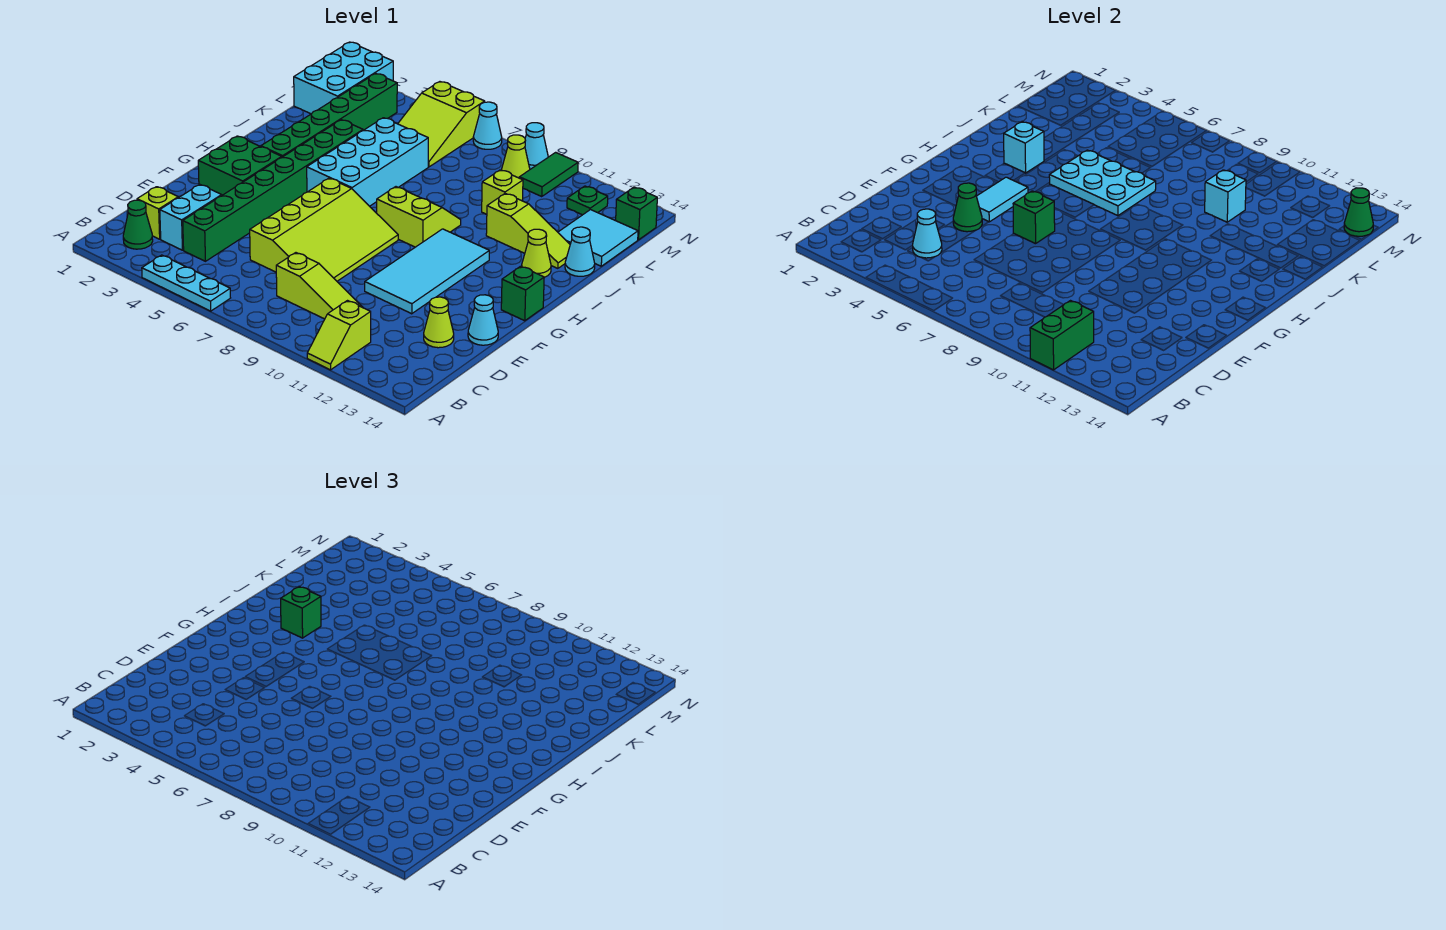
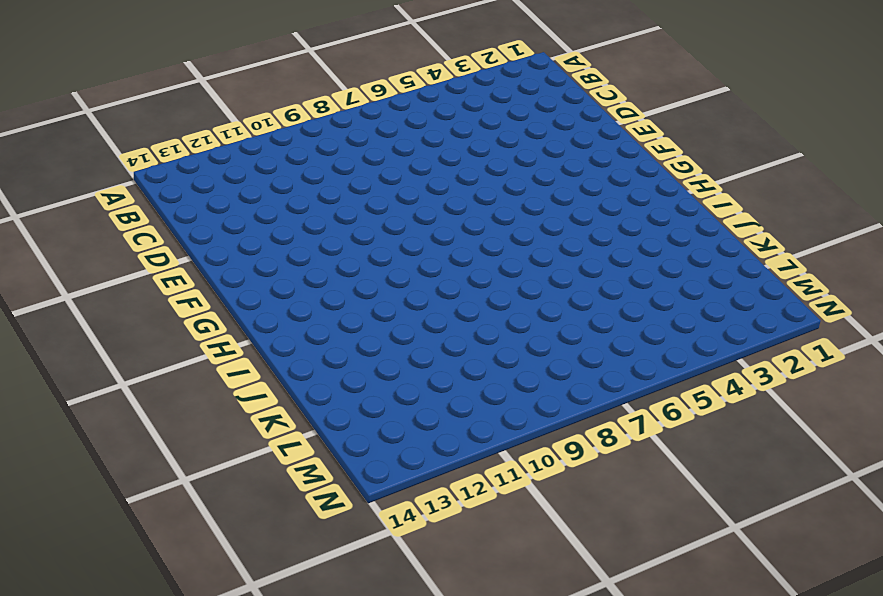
none -> cyan 1x3 plate [142,255,230,311]
none -> lime 1x2 slope [307,301,371,370]
none -> green 1x1 cone [123,200,153,249]
none -> lime 1x1 brick [137,187,178,239]

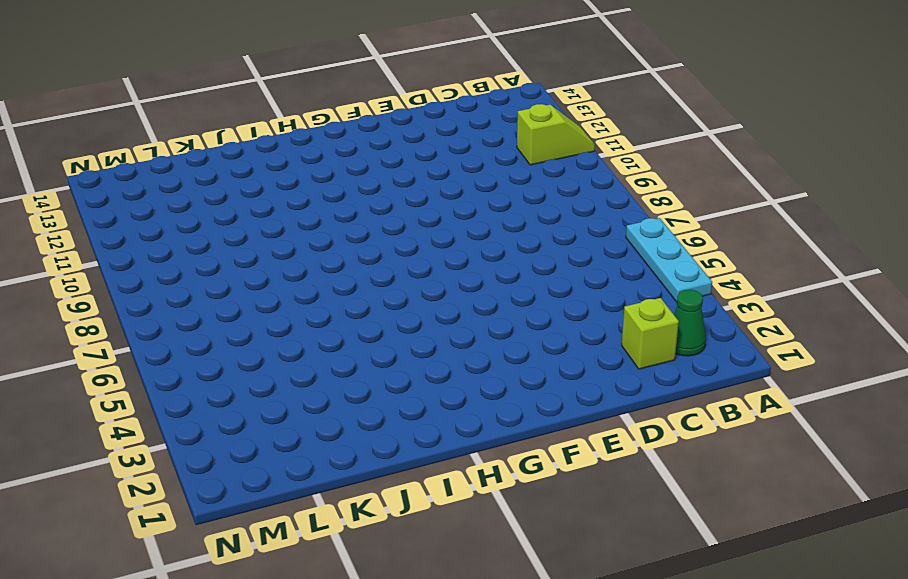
none -> cyan 1x2 brick [160,185,222,250]
none -> green 1x8 brick [183,120,363,261]
none -> lime 1x3 slope [276,253,363,319]
none -> lime 3x4 slope [250,178,398,281]

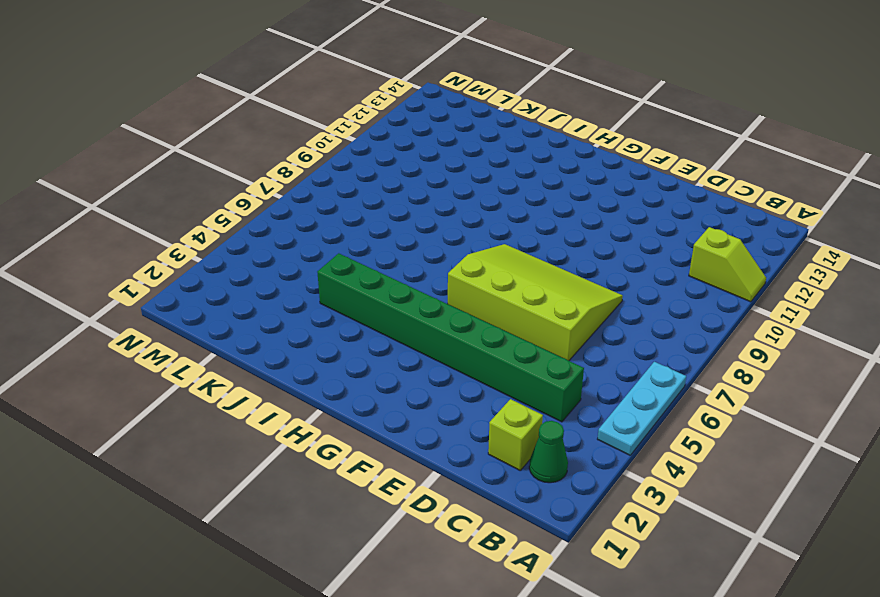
none -> cyan 1x2 brick [160,185,222,250]
none -> lime 1x3 slope [276,253,363,319]
none -> lime 1x1 cone [424,297,454,348]
none -> cyan 2x4 tile [365,229,489,314]

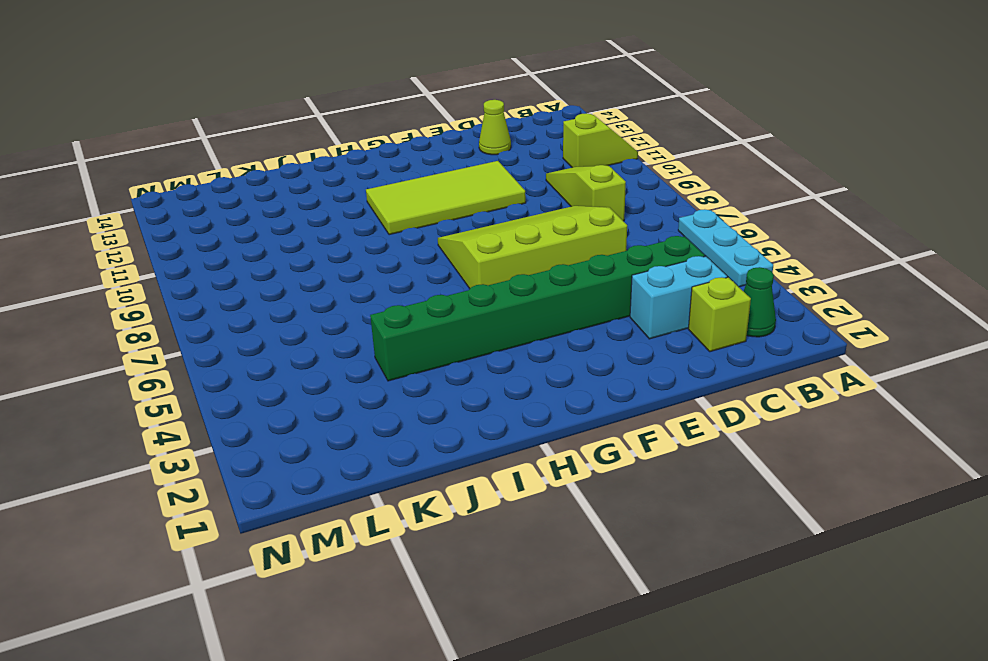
lime 2x4 tile [366,161,526,235] -> cyan 2x4 tile [365,229,489,314]
none -> cyan 1x1 cone [468,295,498,345]
none -> green 2x2 brick [198,136,282,195]
none -> green 1x1 brick [501,266,544,321]
none -> green 1x6 brick [261,73,397,157]

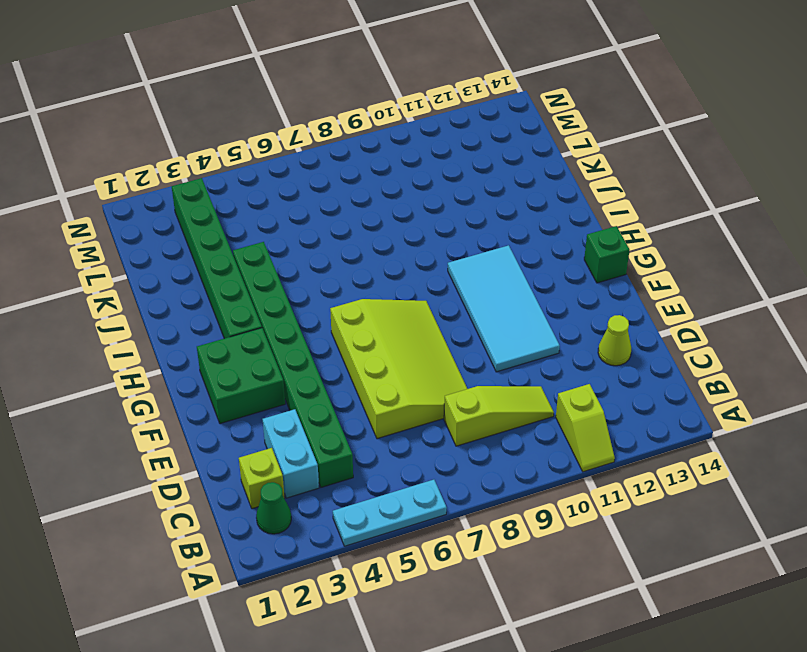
none -> cyan 1x1 cone [468,295,498,345]
none -> cyan 2x4 brick [307,118,428,206]
none -> lime 2x2 slope [377,187,461,247]
none -> lime 1x1 cone [522,229,551,277]

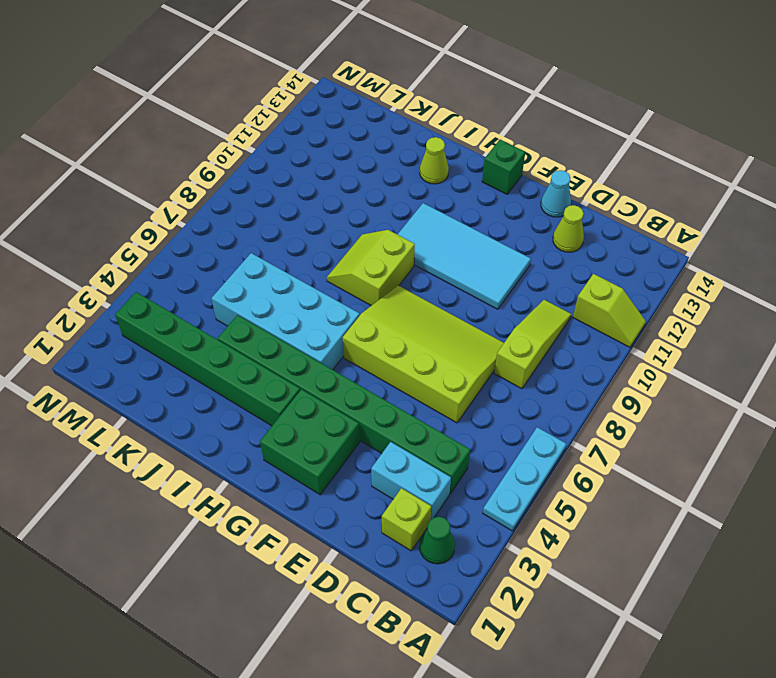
none -> lime 1x3 slope [486,193,570,268]
none -> cyan 1x1 cone [565,227,595,276]
none -> lime 1x1 brick [482,170,523,214]
none -> cyan 2x2 tile [558,210,638,266]

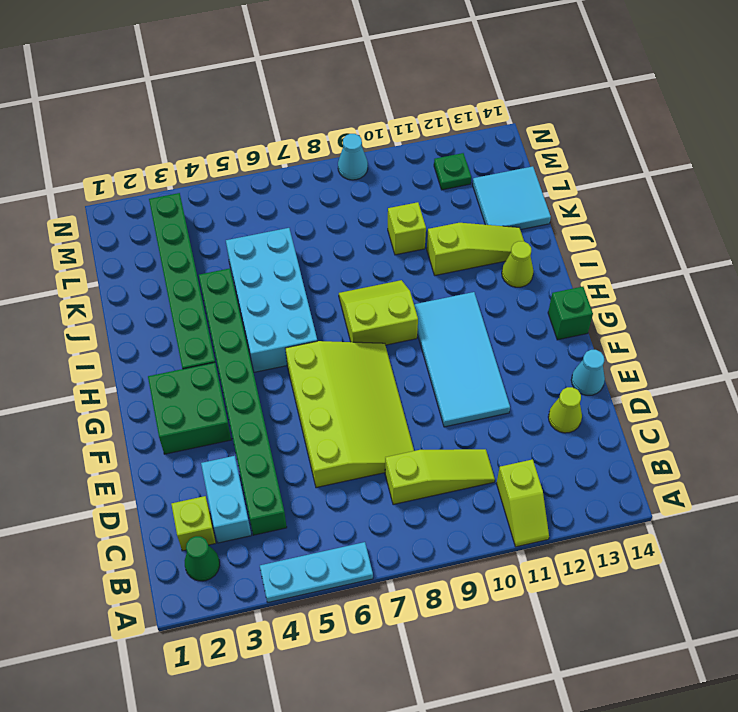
none -> cyan 1x1 cone [565,227,595,276]
none -> cyan 2x3 brick [294,42,393,114]
none -> lime 2x3 slope [398,82,485,167]
none -> lime 1x1 cone [502,135,530,178]

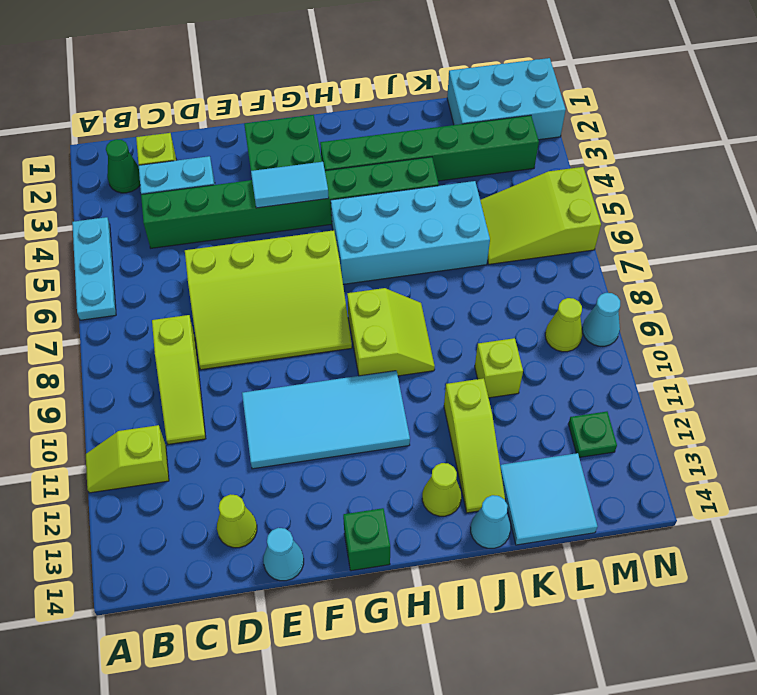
none -> green 1x2 tile [519,152,578,197]
none -> green 1x1 brick [616,187,657,240]
none -> cyan 1x1 cone [473,102,502,149]
none -> green 1x2 brick [1030,301,1094,370]

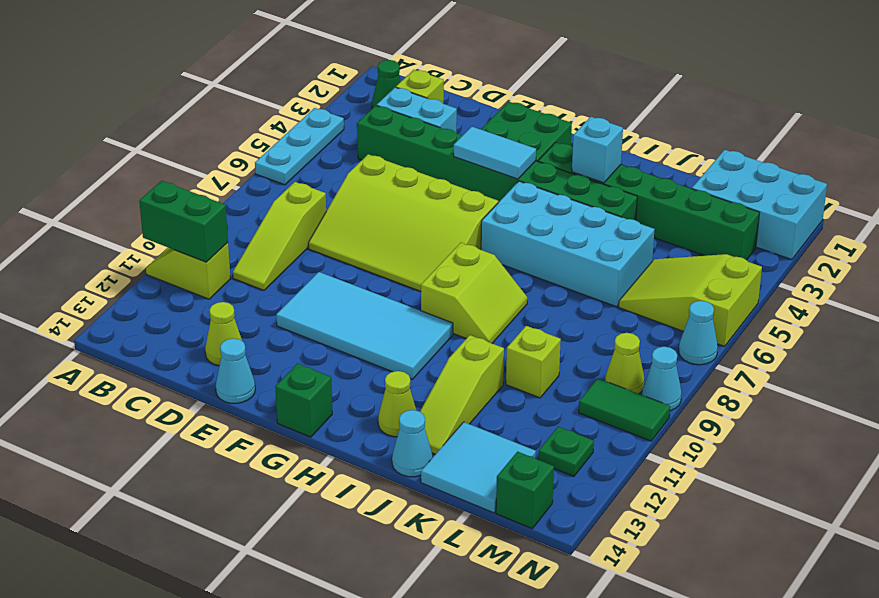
none -> cyan 1x1 cone [912,209,942,258]
none -> green 1x1 cone [953,183,982,232]
none -> green 1x1 brick [1013,191,1055,244]
none -> cyan 2x3 plate [1049,150,1156,216]

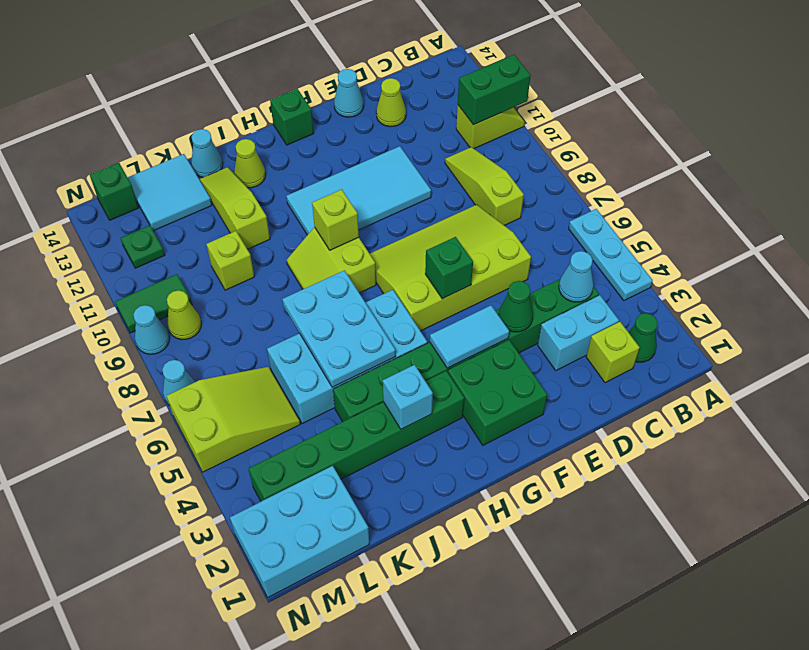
lime 1x1 brick [312,189,359,250] -> none
none -> cyan 1x1 brick [1205,170,1246,222]
none -> green 1x1 cone [1344,188,1373,236]
none -> green 1x1 brick [281,587,321,638]

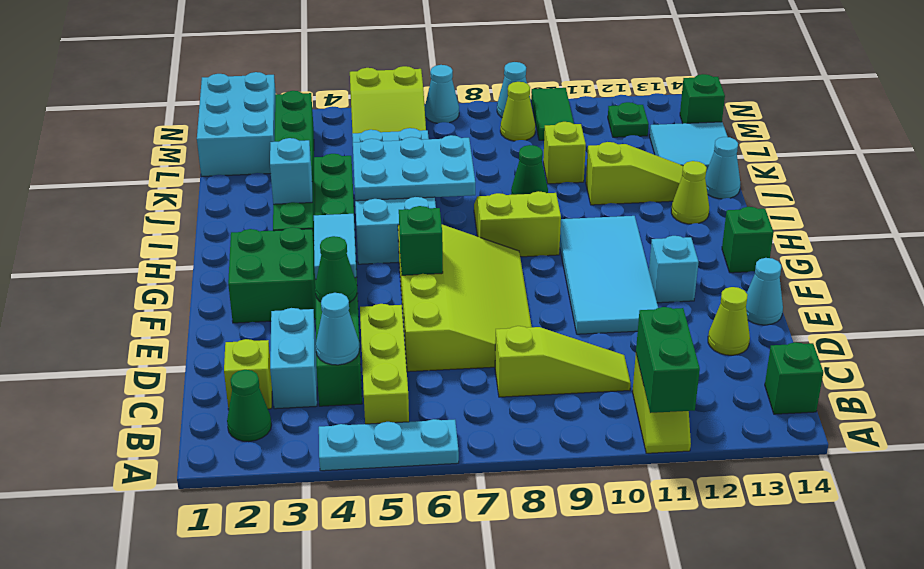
lime 1x3 brick [360,304,409,424] -> none
green 1x1 brick [765,342,823,414] -> green 1x1 brick moved to [281,587,321,638]
cyan 1x1 brick [649,236,699,303] -> cyan 1x1 brick moved to [1205,170,1246,222]
green 1x1 cone [511,145,548,195] -> green 1x1 cone moved to [1344,188,1373,236]

